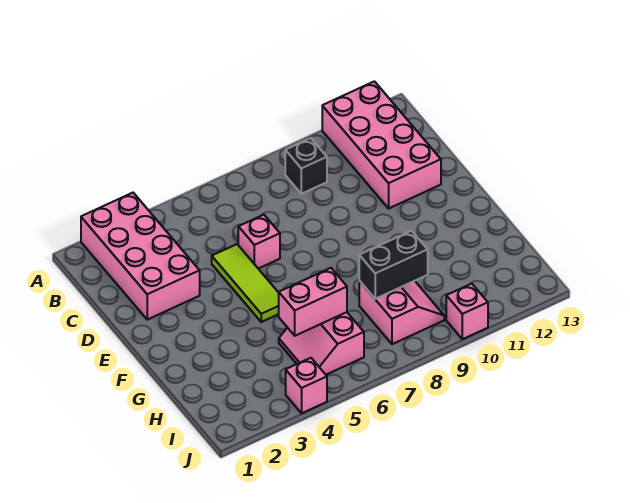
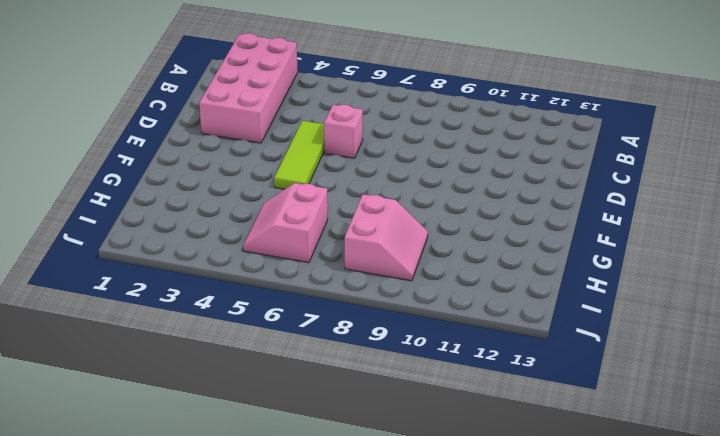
none -> pink 2x4 brick [322,81,441,208]
none -> black 1x1 brick [285,138,327,194]

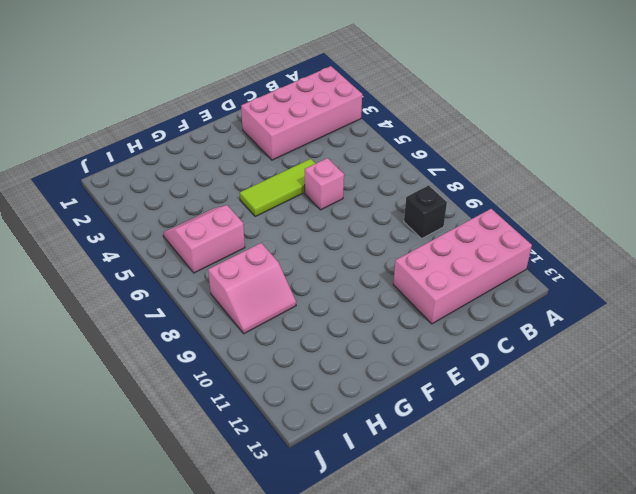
none -> pink 1x1 brick [286,358,327,413]
none -> pink 1x1 brick [446,284,488,339]

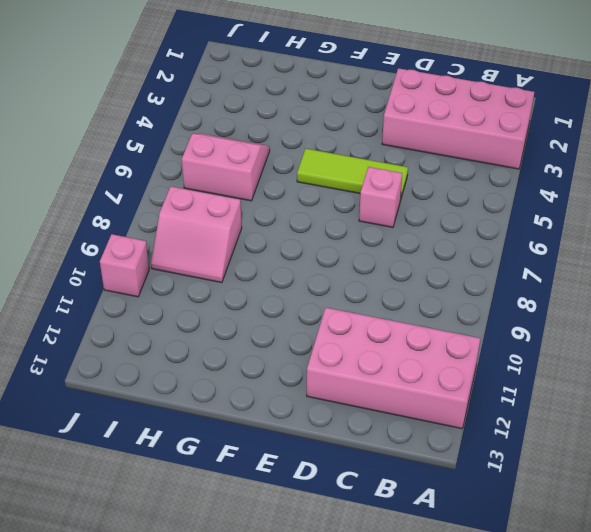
none -> black 1x1 brick [285,138,327,194]
none -> pink 1x1 brick [286,358,327,413]

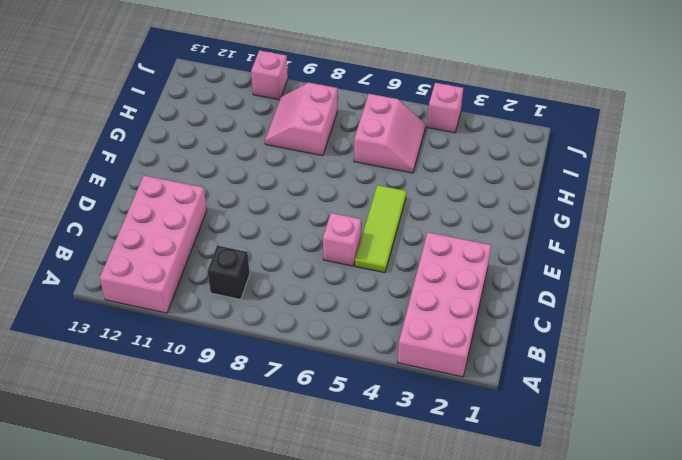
none -> pink 1x2 brick [279,268,347,336]
none -> black 1x2 brick [359,231,428,299]

